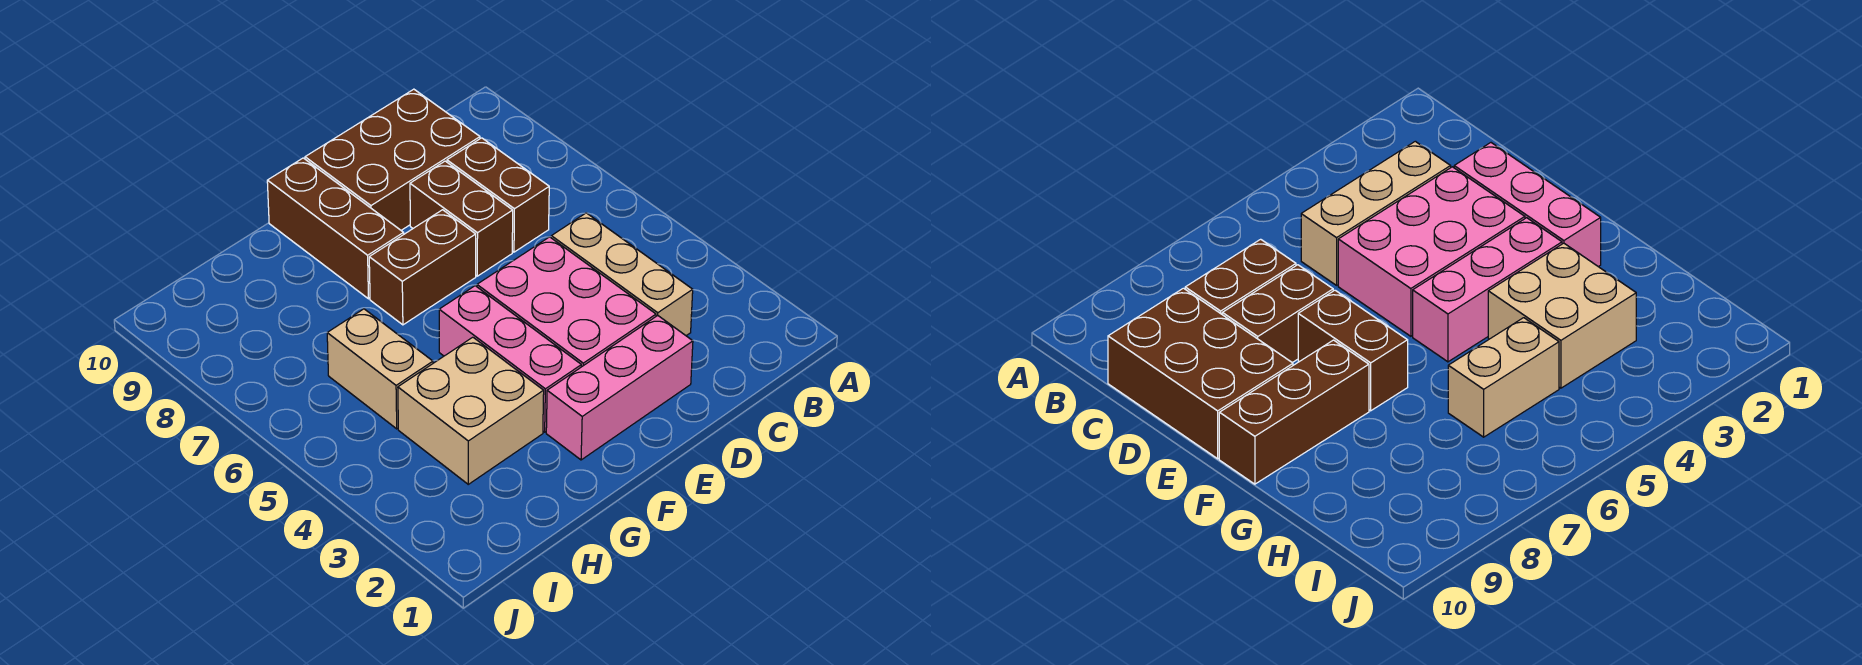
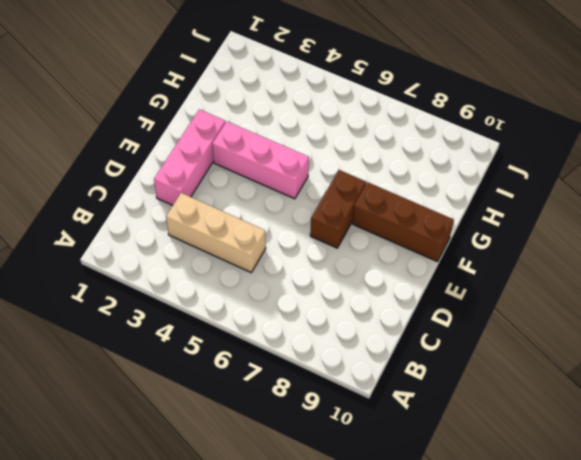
none -> brown 1x2 brick [447,138,549,252]
none -> brown 2x3 brick [305,89,480,230]

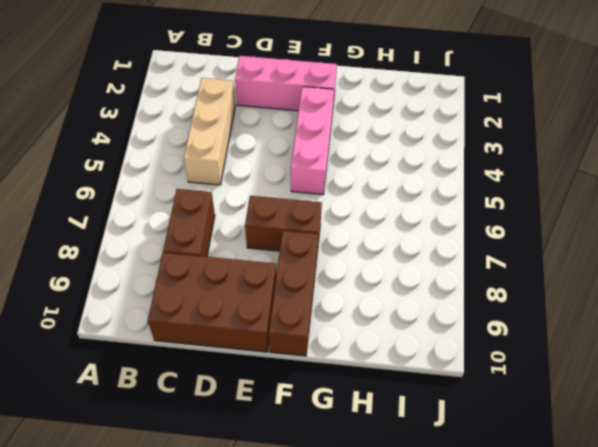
none -> pink 2x3 brick [477,237,656,367]
none -> brown 1x2 brick [410,161,513,276]

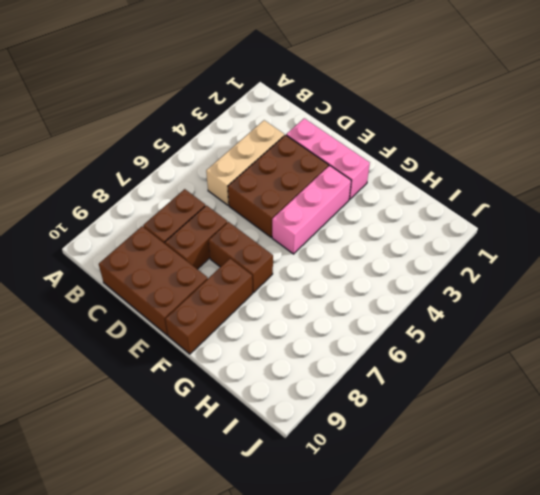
brown 2x3 brick [228,135,329,237] -> pink 2x3 brick [477,237,656,367]
none -> tan 2x2 brick [398,337,544,484]
none -> tan 1x2 brick [327,309,433,429]

